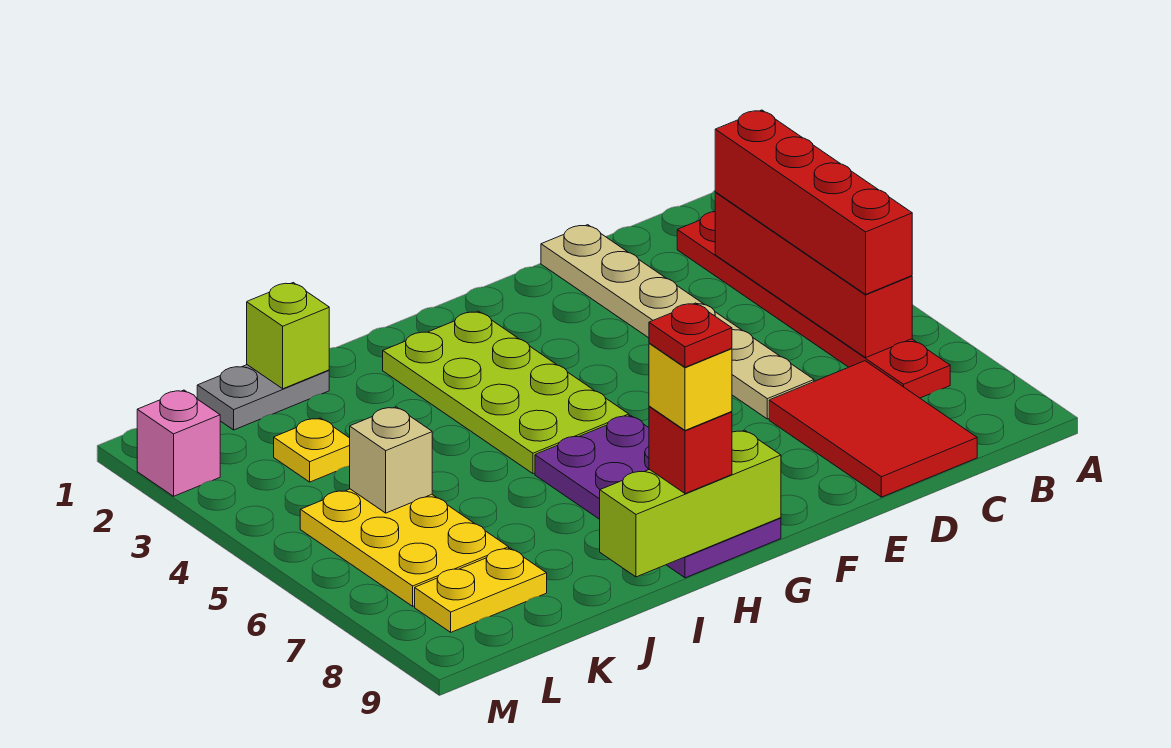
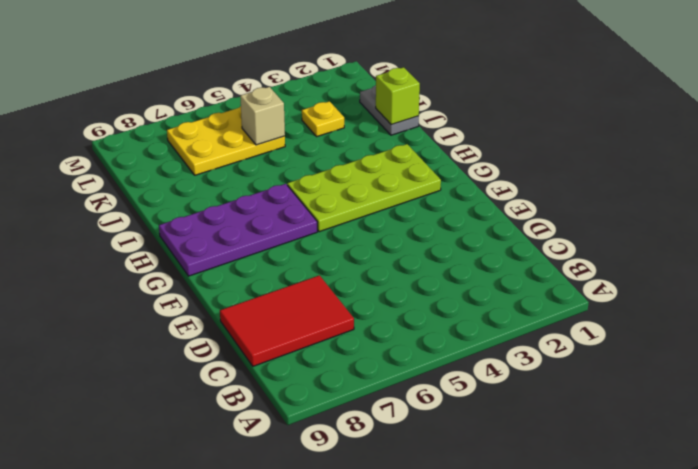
none -> red 1x6 plate [677,212,950,398]
none -> tan 1x6 plate [541,225,814,419]
none -> yellow 1x2 plate [415,548,547,632]

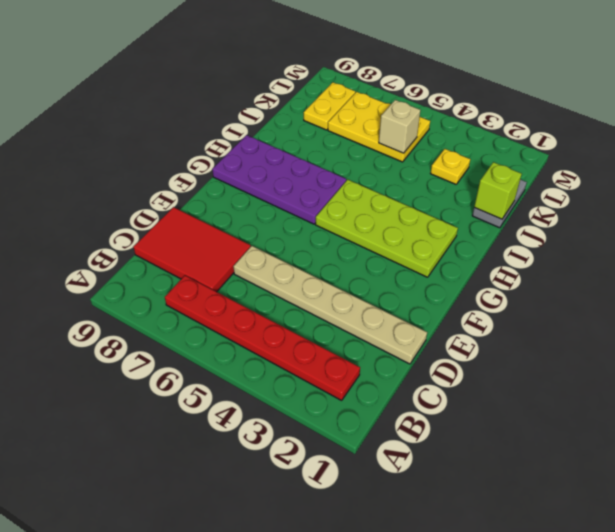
none -> pink 1x1 brick [137,390,220,496]
none -> red 1x4 brick [715,193,912,358]
none -> lime 1x3 brick [600,430,781,577]

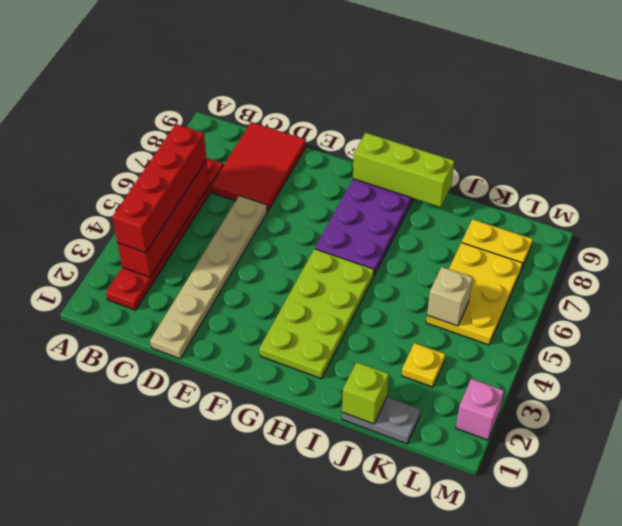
none -> red 1x1 brick [649,406,732,494]
none -> yellow 1x1 brick [649,343,732,430]
none -> red 1x1 plate [649,303,732,367]

